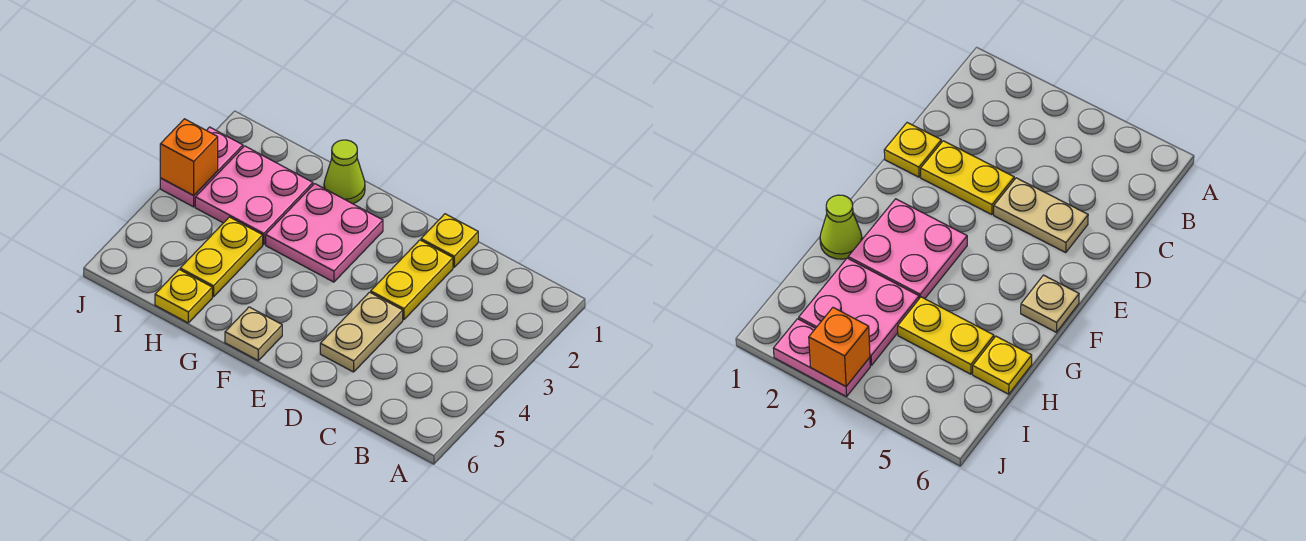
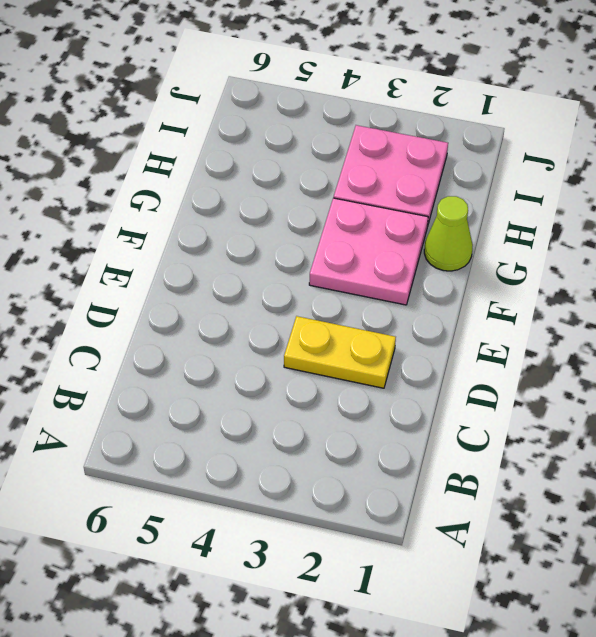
none -> yellow 1x1 plate [421,214,478,267]
none -> tan 1x2 plate [320,292,403,372]

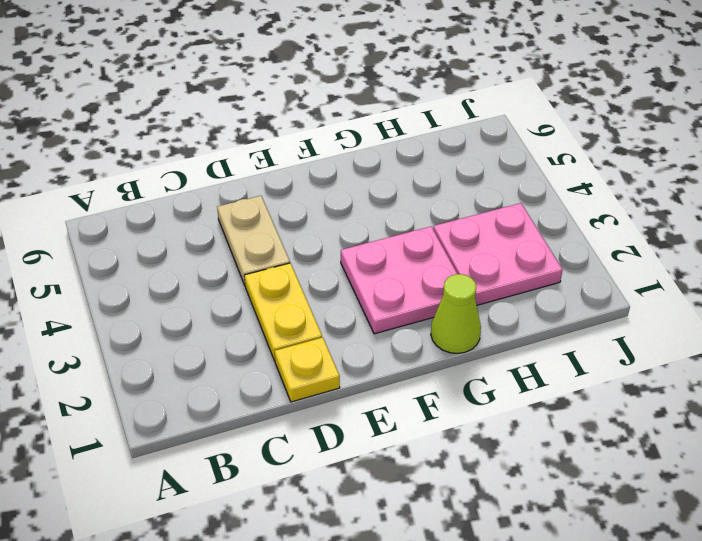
none -> tan 1x1 plate [225,307,282,360]
none -> yellow 1x2 plate [180,217,263,297]

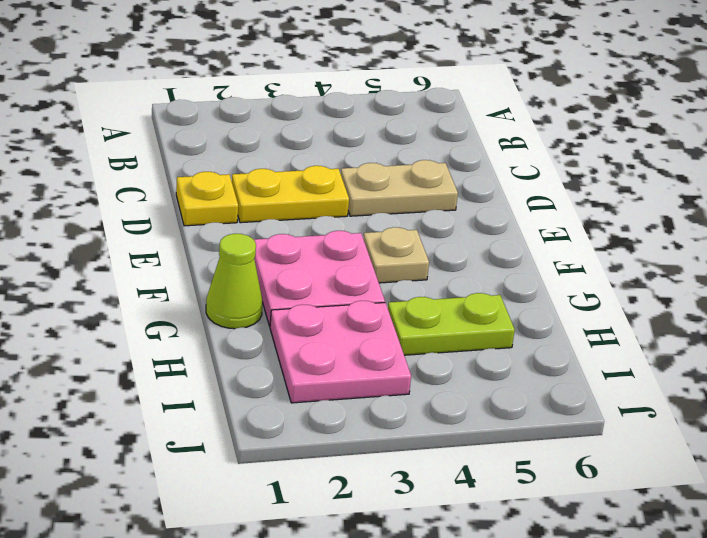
tan 1x1 plate [363,227,429,283] -> tan 1x1 plate moved to [225,307,282,360]
lime 1x2 plate [388,293,515,355] -> yellow 1x2 plate [180,217,263,297]
none -> yellow 1x1 plate [155,270,212,323]
none -> pink 1x2 plate [160,127,243,207]

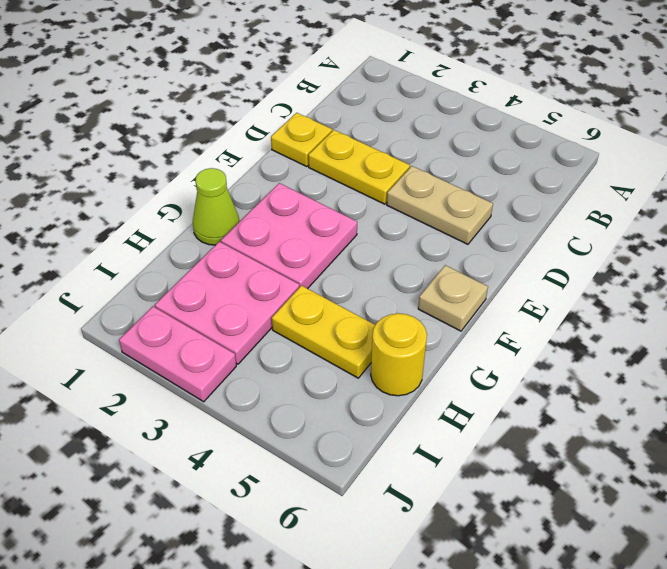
yellow 1x1 round brick [371,313,427,396] -> yellow 1x1 plate [155,270,212,323]
none -> orange 1x1 brick [160,119,218,195]

